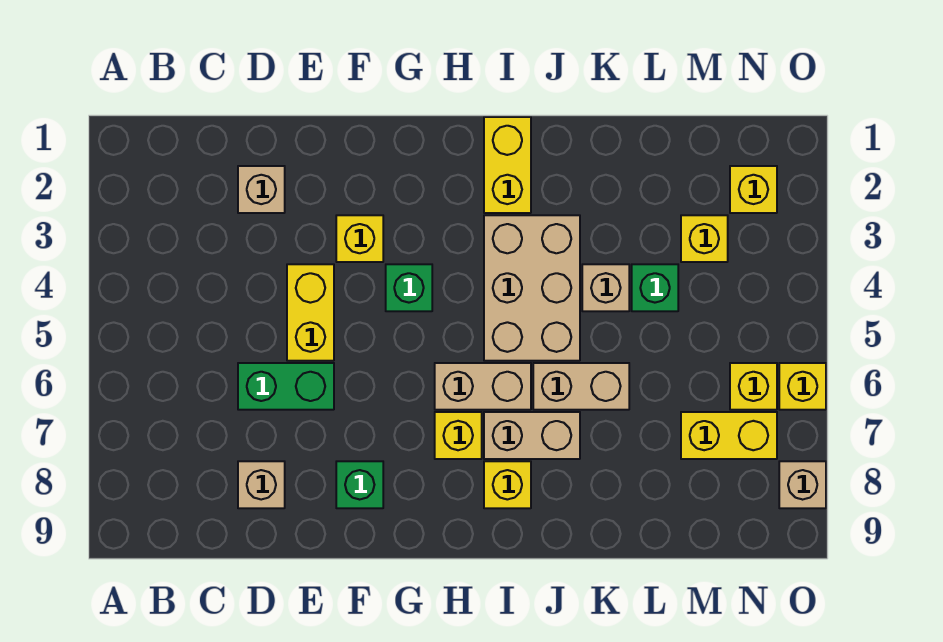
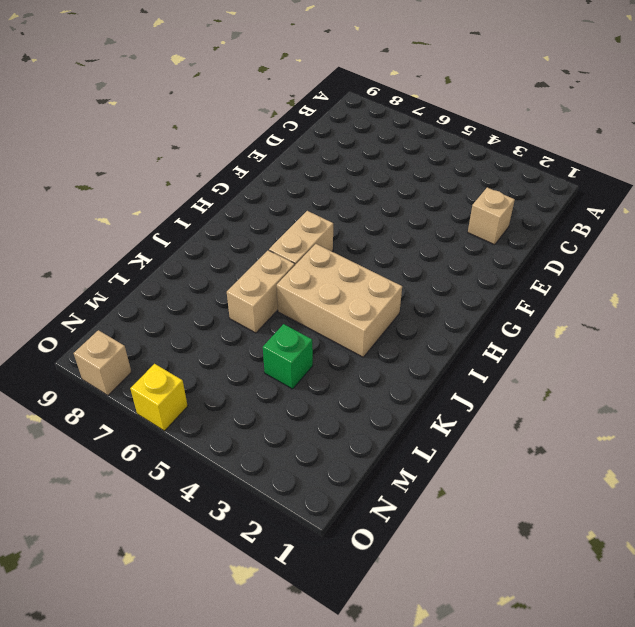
none -> green 1x2 brick [238,363,334,410]
none -> tan 1x1 brick [238,461,285,508]
none -> yellow 1x2 brick [287,264,334,361]

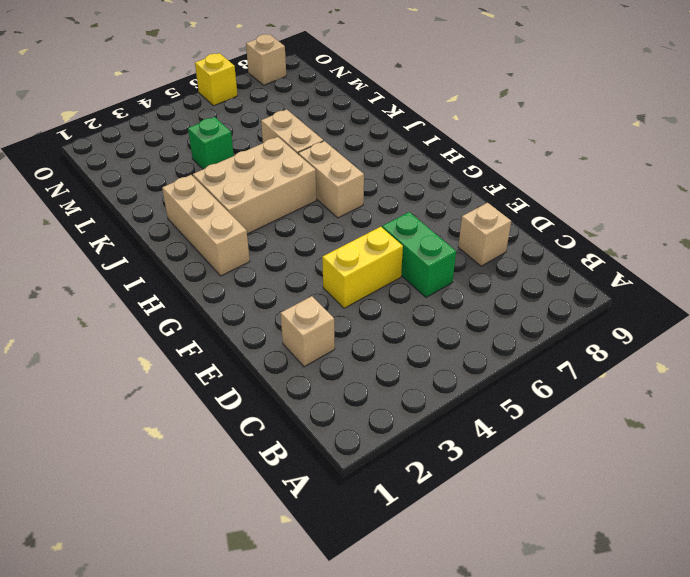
tan 1x3 brick [162,175,250,276] -> yellow 1x2 brick [484,117,531,213]
none -> yellow 1x1 brick [336,215,383,262]
none -> green 1x1 brick [336,461,383,508]
none -> green 1x1 brick [386,264,432,311]

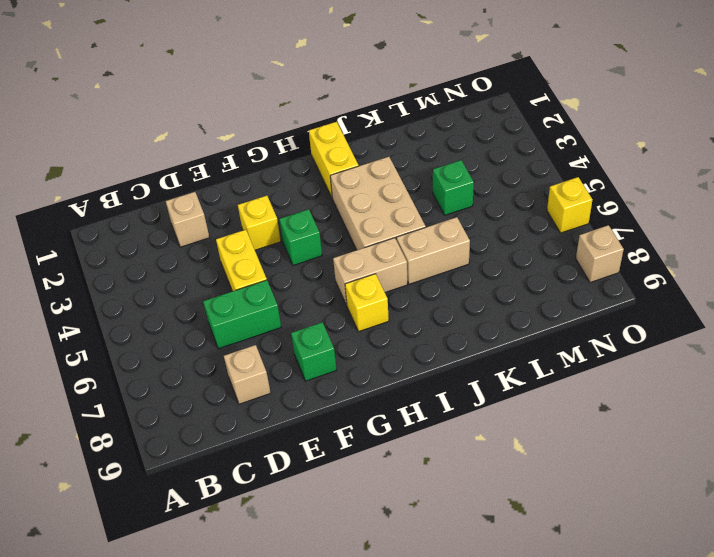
none -> tan 1x2 brick [484,412,580,459]
none -> yellow 1x1 brick [484,461,531,508]
none -> tan 1x1 brick [582,264,629,311]

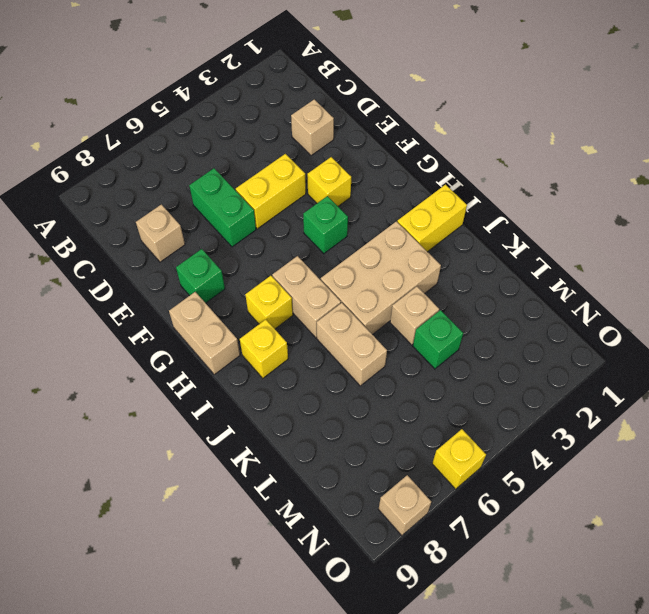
tan 1x2 brick [169,292,240,374] -> tan 1x2 brick moved to [484,412,580,459]
none -> yellow 1x1 brick [681,215,728,262]
none -> yellow 1x2 brick [681,412,777,459]
none -> yellow 1x1 brick [730,166,777,213]

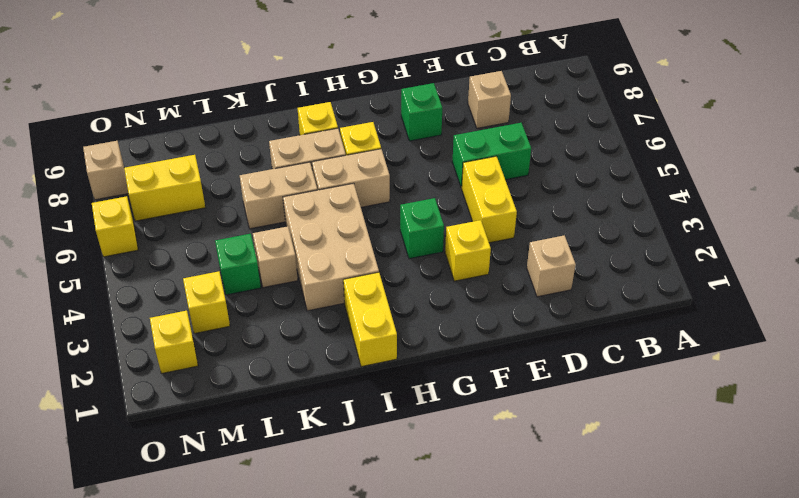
none -> yellow 1x1 brick [730,363,777,410]

